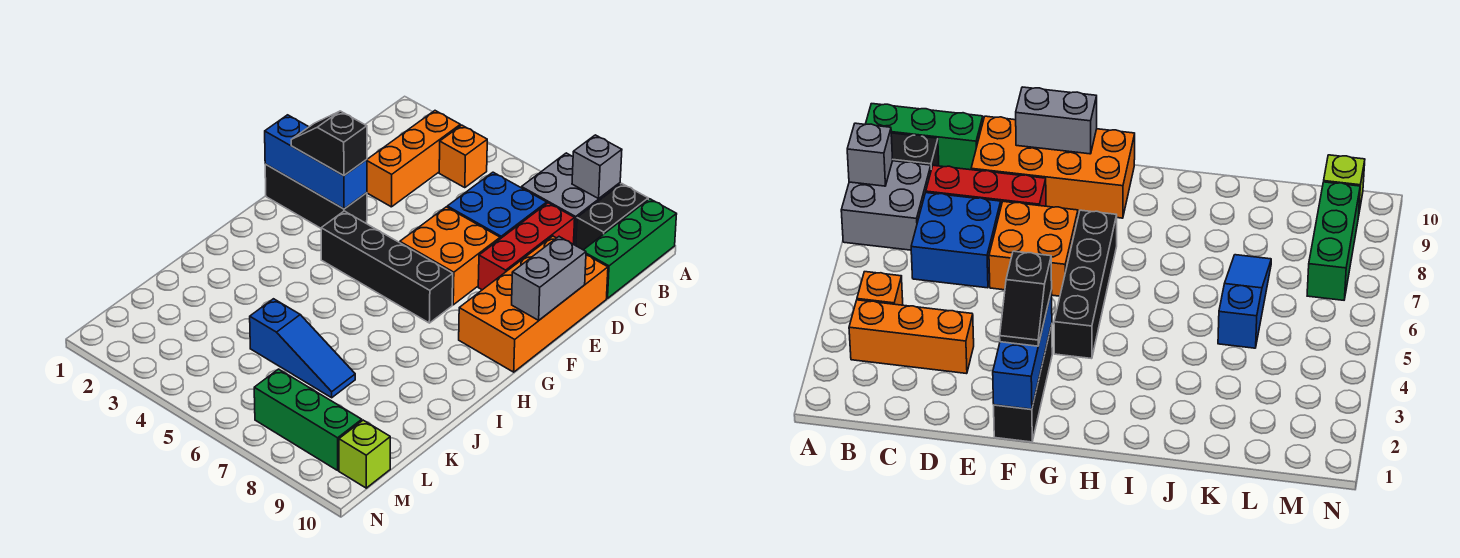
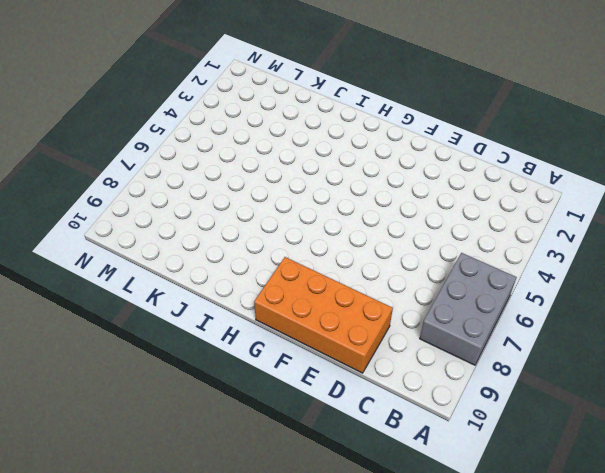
grey 2x3 brick [420,253,517,365] -> grey 2x2 brick [521,153,620,246]
none -> black 1x2 brick [576,183,648,250]
none -> green 1x3 brick [584,199,677,298]
none -> orange 1x3 brick [367,111,460,207]

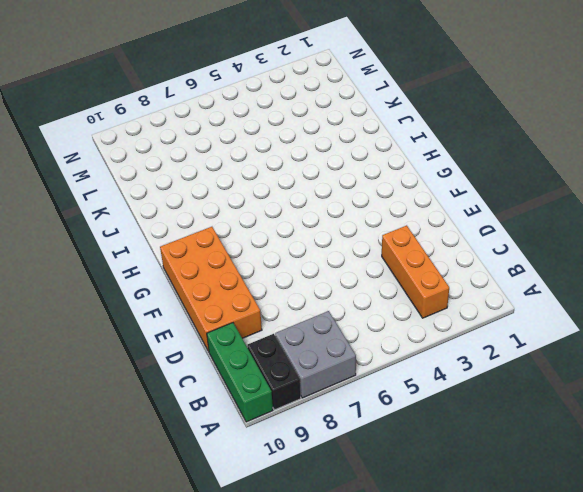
none -> orange 1x1 brick [439,125,487,188]
none -> blue 2x2 brick [447,172,547,239]
none -> red 1x3 brick [478,203,575,290]

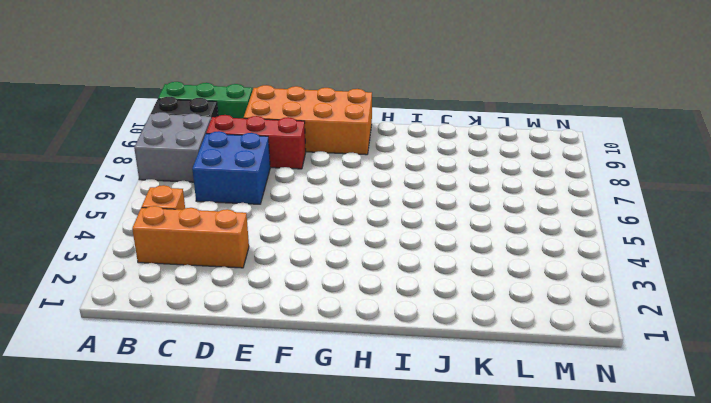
none -> orange 2x2 brick [400,207,500,305]
none -> black 1x3 brick [265,164,367,228]
none -> black 1x4 brick [321,211,453,323]

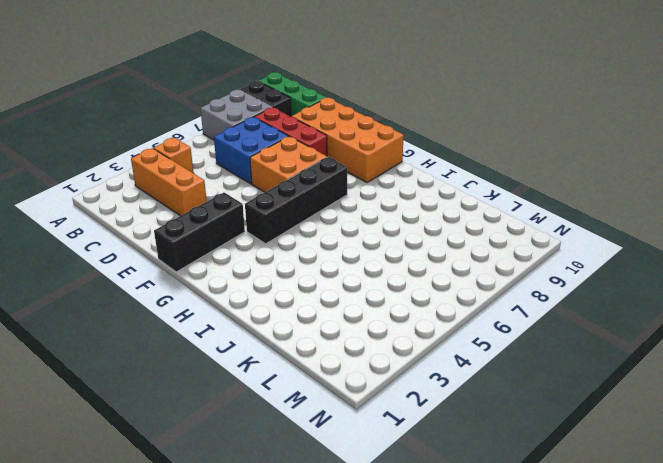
none -> blue 1x3 slope [250,299,355,398]
none -> green 1x3 brick [254,369,362,470]
none -> lime 1x1 brick [339,420,390,488]

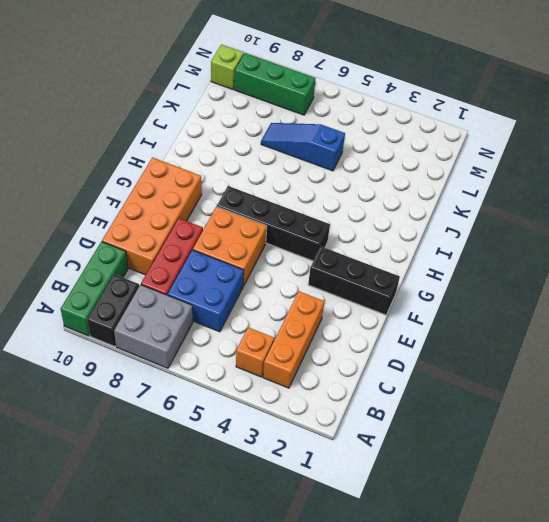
none -> grey 1x1 brick [572,135,622,199]
none -> grey 1x2 brick [512,237,586,320]
none -> blue 1x3 brick [265,115,367,209]

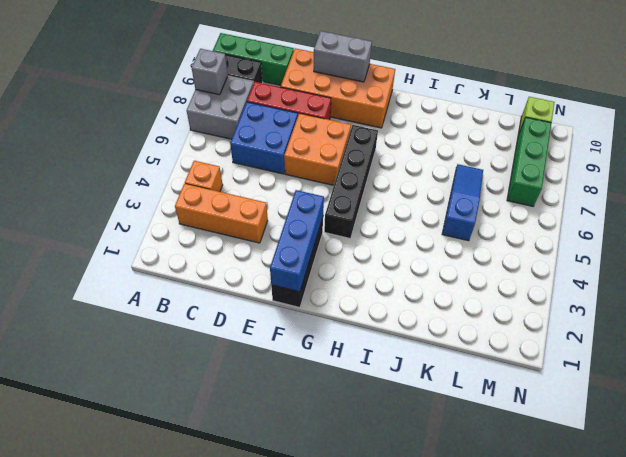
none -> black 1x2 slope [291,111,367,176]

